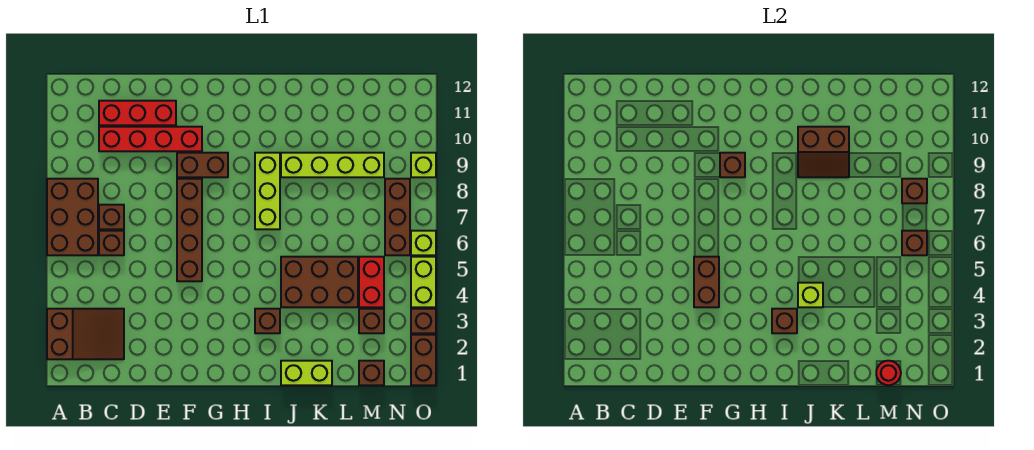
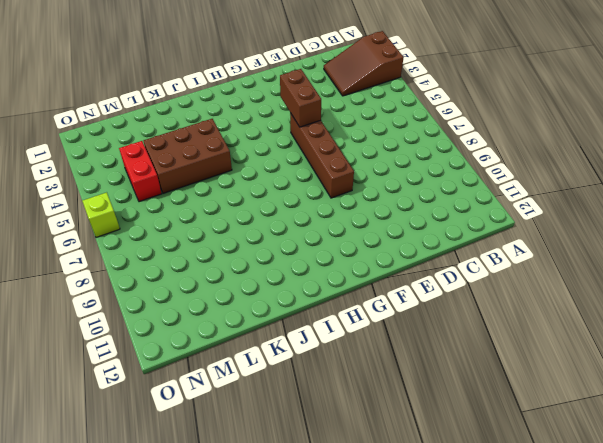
none -> brown 2x3 brick [47,179,98,255]
none -> brown 1x1 brick [99,231,124,255]
none -> brown 1x1 brick [99,205,124,229]
none -> red 1x4 brick [99,127,202,151]

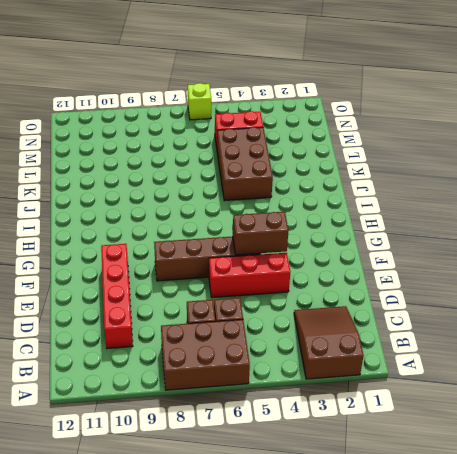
red 1x3 brick [209,253,290,298] -> red 1x3 brick turned to [99,101,176,125]
none -> brown 1x2 brick [177,153,228,177]
none -> brown 1x1 brick [255,309,280,333]
none -> lime 1x3 brick [255,153,280,229]
none -> lime 1x2 brick [281,361,332,385]

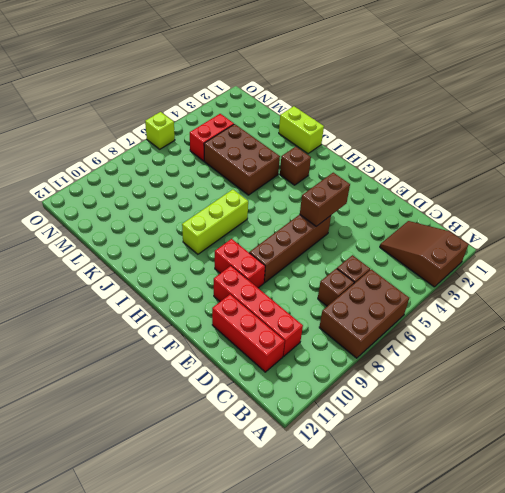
red 1x2 brick [215,239,265,288] -> brown 1x2 brick [177,153,228,177]
none -> lime 1x4 brick [281,153,384,177]
none -> brown 1x1 brick [359,361,384,385]
none -> brown 1x1 brick [359,309,384,333]
none -> brown 1x3 brick [385,179,410,255]

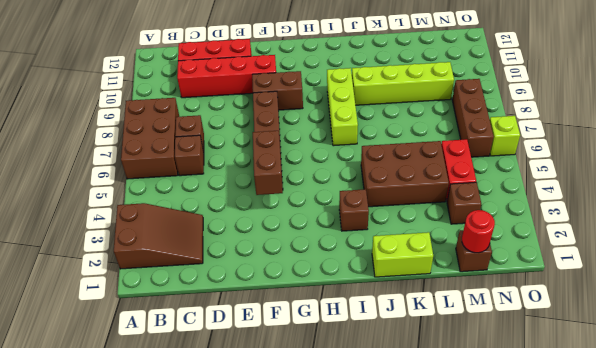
none -> brown 1x2 brick [411,335,436,385]
none -> brown 1x1 brick [411,309,436,333]
none -> lime 1x2 brick [411,257,436,307]
none -> lime 1x1 brick [411,153,436,177]

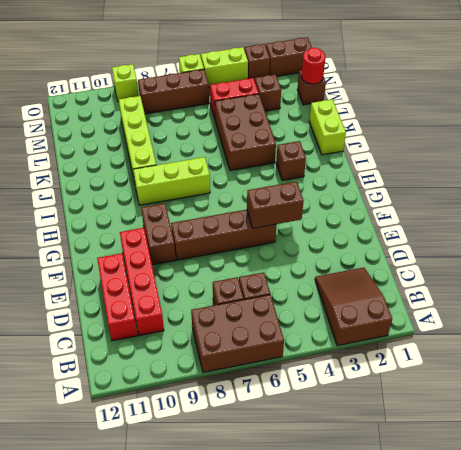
none -> brown 1x1 brick [720,153,745,177]
none -> brown 1x1 brick [772,309,797,333]
none -> lime 1x1 brick [798,283,823,307]
none -> brown 2x2 slope [798,127,849,177]

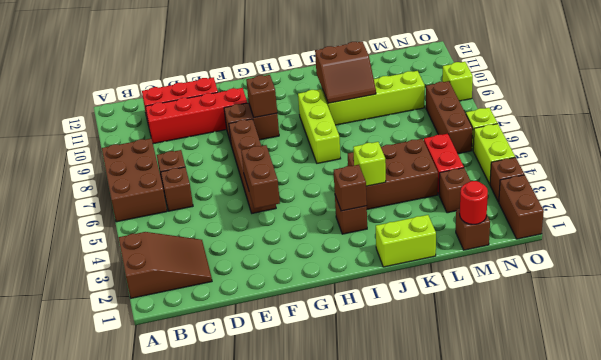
none -> brown 1x1 brick [902,231,927,255]
none -> brown 1x1 brick [902,179,927,203]

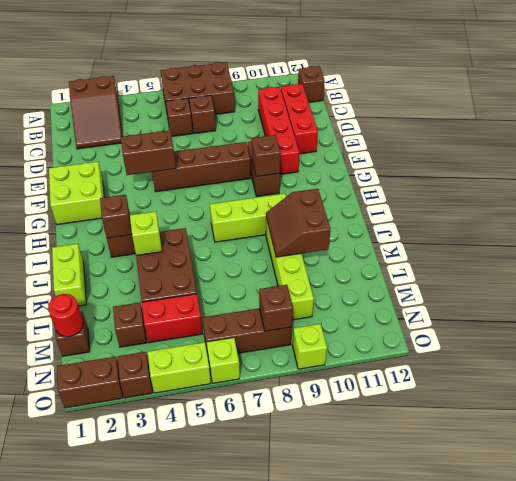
brown 1x1 brick [298,66,325,102] -> brown 1x1 brick moved to [902,231,927,255]
lime 2x2 brick [49,162,104,225] -> none

